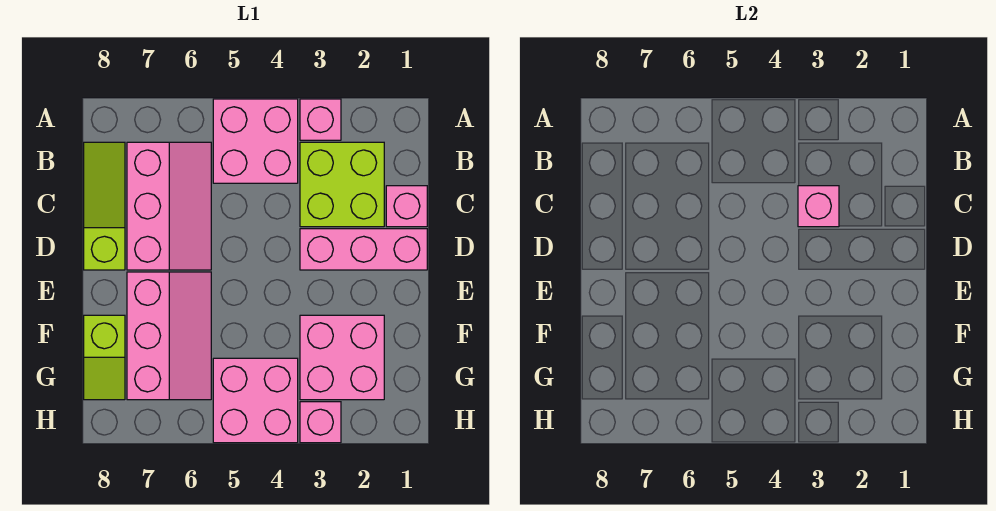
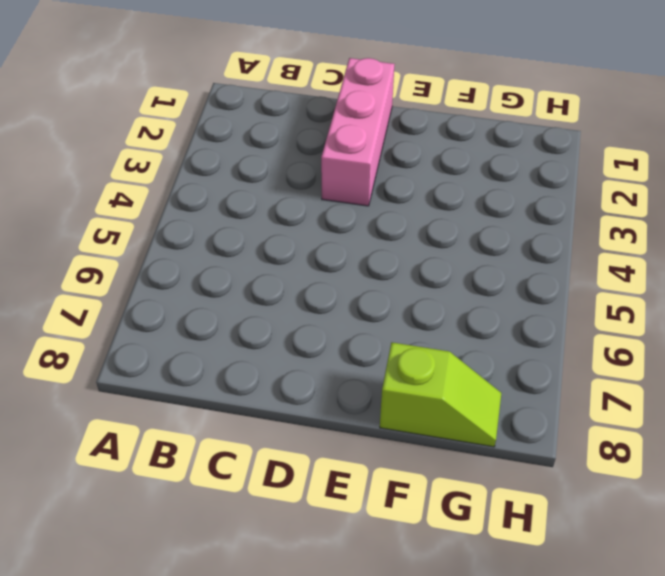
none -> pink 1x1 brick [300,99,341,140]
none -> pink 2x2 brick [213,99,298,183]
none -> lime 2x2 brick [300,142,384,227]

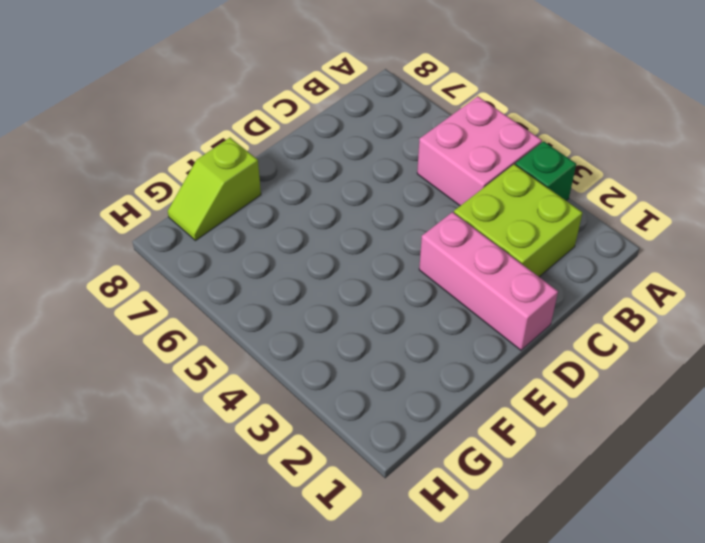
green 1x1 brick [515,141,576,201] -> pink 1x1 brick [300,99,341,140]
none -> pink 2x3 slope [127,142,211,270]
none -> lime 1x3 slope [84,142,125,270]
none -> pink 1x1 brick [386,186,427,227]

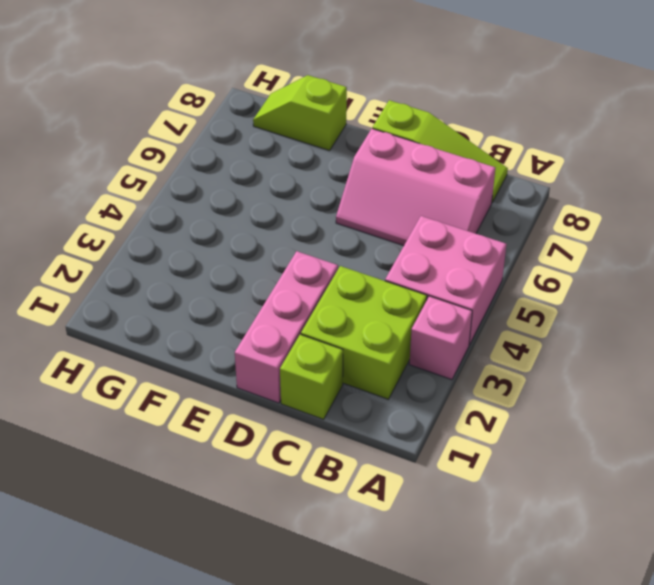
lime 1x1 brick [280,334,343,419] -> pink 1x1 brick [386,186,427,227]
none -> pink 2x3 slope [127,272,211,400]
none -> pink 2x2 brick [300,315,384,400]
none -> pink 2x2 brick [213,358,298,443]

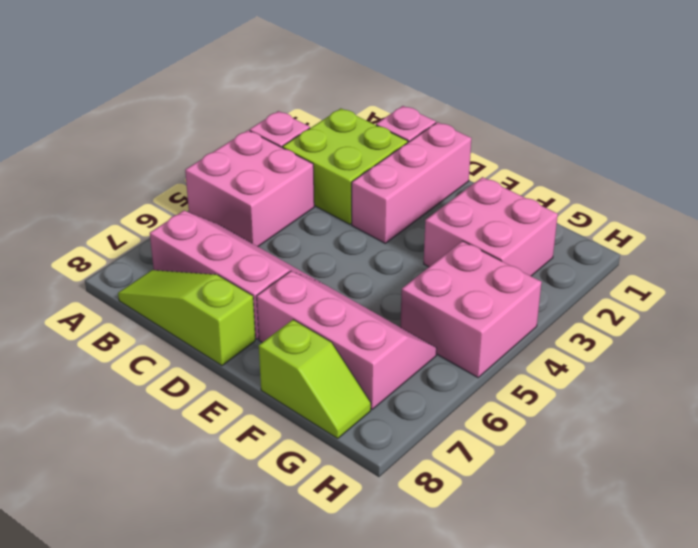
none -> pink 1x1 brick [300,402,341,443]
none -> pink 1x1 brick [798,186,839,227]

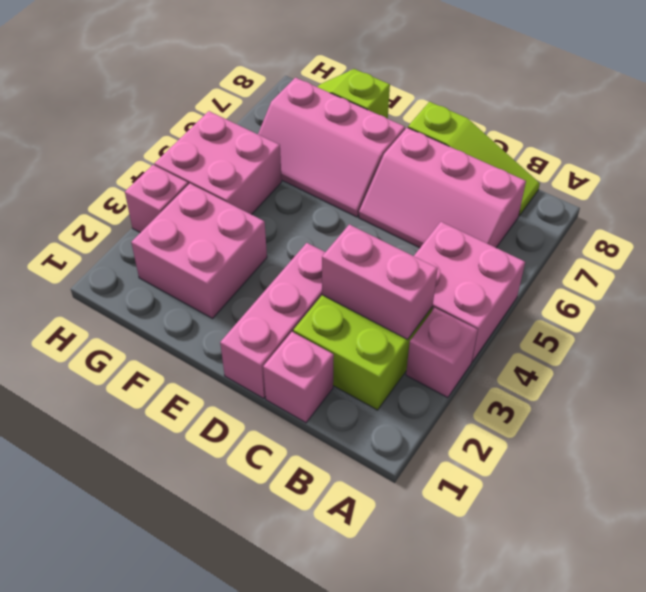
pink 1x2 brick [322,224,438,339] -> pink 1x1 brick [798,186,839,227]

